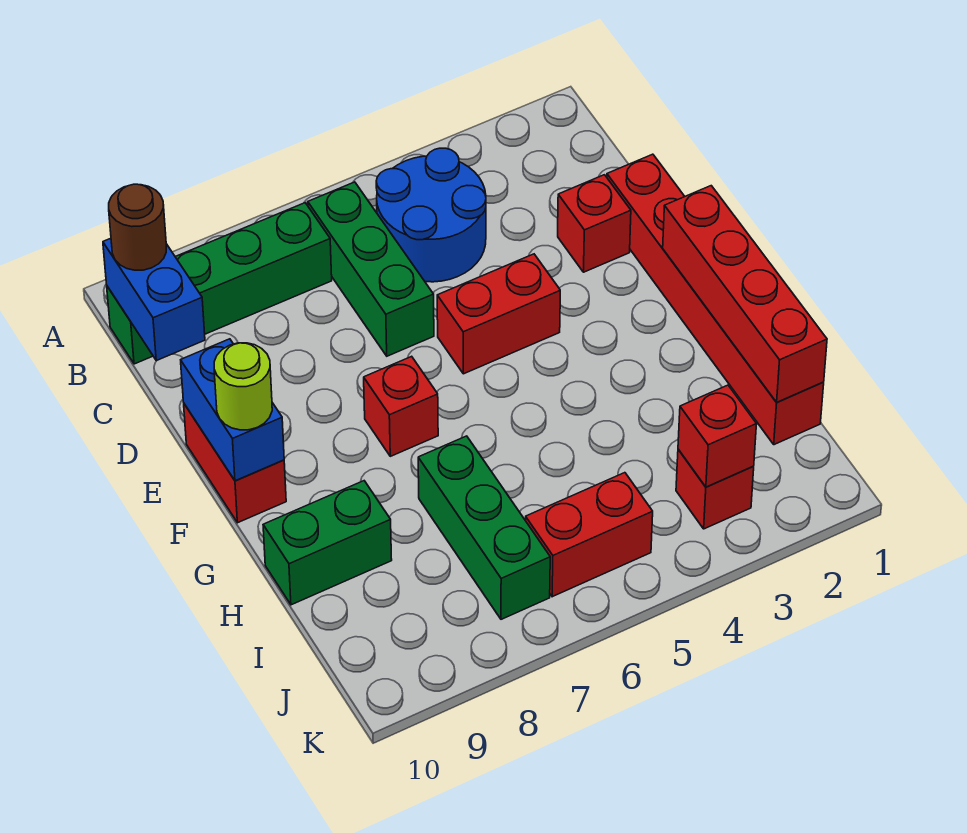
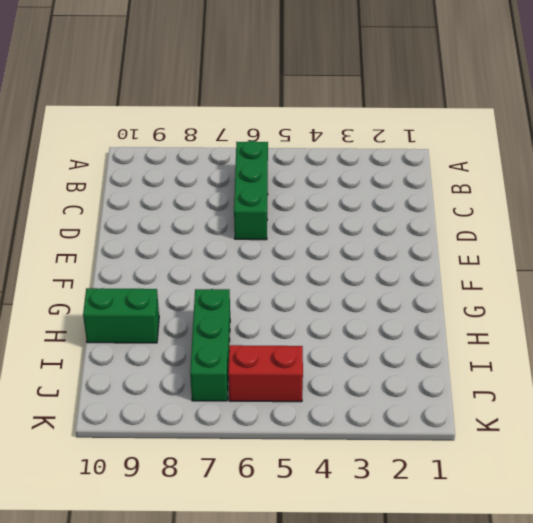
none -> blue 2x2 round brick [376,148,486,282]
none -> green 1x4 brick [107,203,332,364]
none -> red 1x6 brick [607,154,824,445]

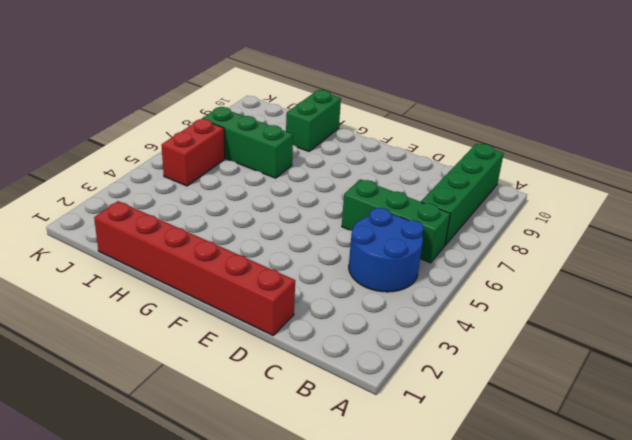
none -> red 1x1 brick [558,175,631,272]
none -> red 1x2 brick [437,254,560,374]
none -> red 1x2 brick [184,404,286,523]

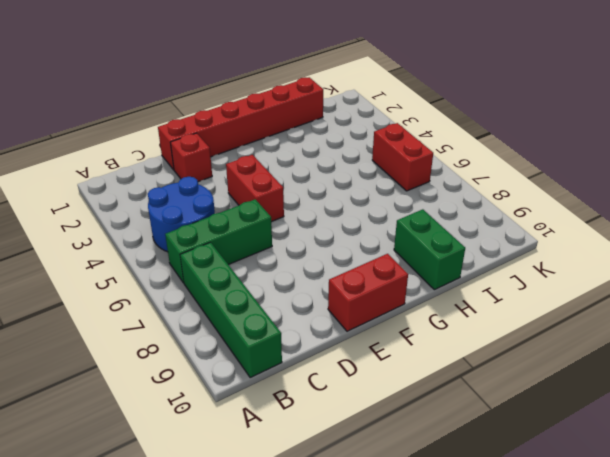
none -> red 1x1 brick [364,356,438,456]
none -> green 1x3 brick [418,436,550,619]
none -> red 1x1 brick [676,449,754,529]

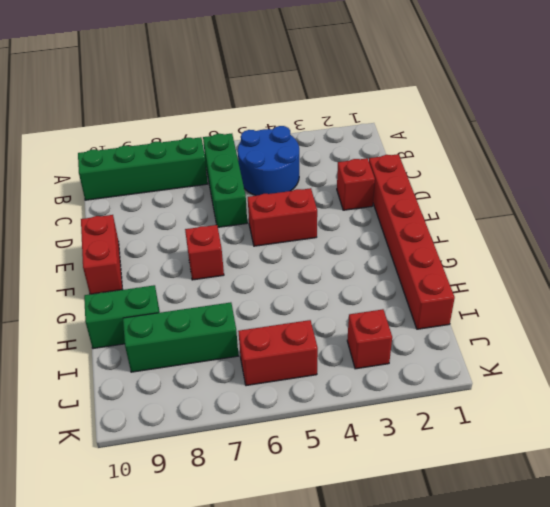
green 1x3 brick [123,302,238,372] -> green 1x3 brick turned to [418,436,550,619]
none -> blue 1x2 brick [103,238,205,361]
none -> blue 1x2 brick [181,339,284,481]
none -> red 1x4 brick [663,186,827,402]

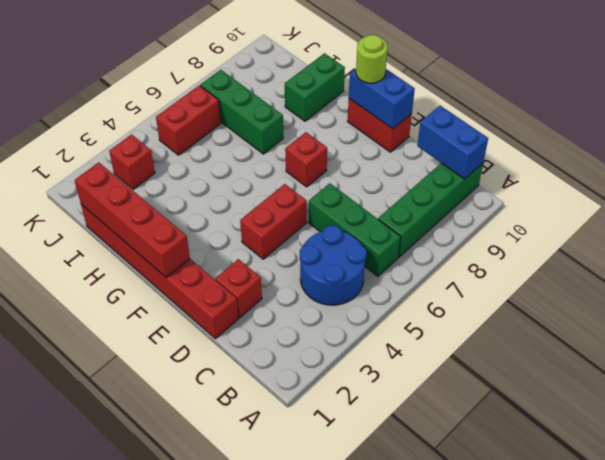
none -> red 1x1 brick [678,385,756,487]
none -> brown 1x1 round brick [109,184,166,270]

